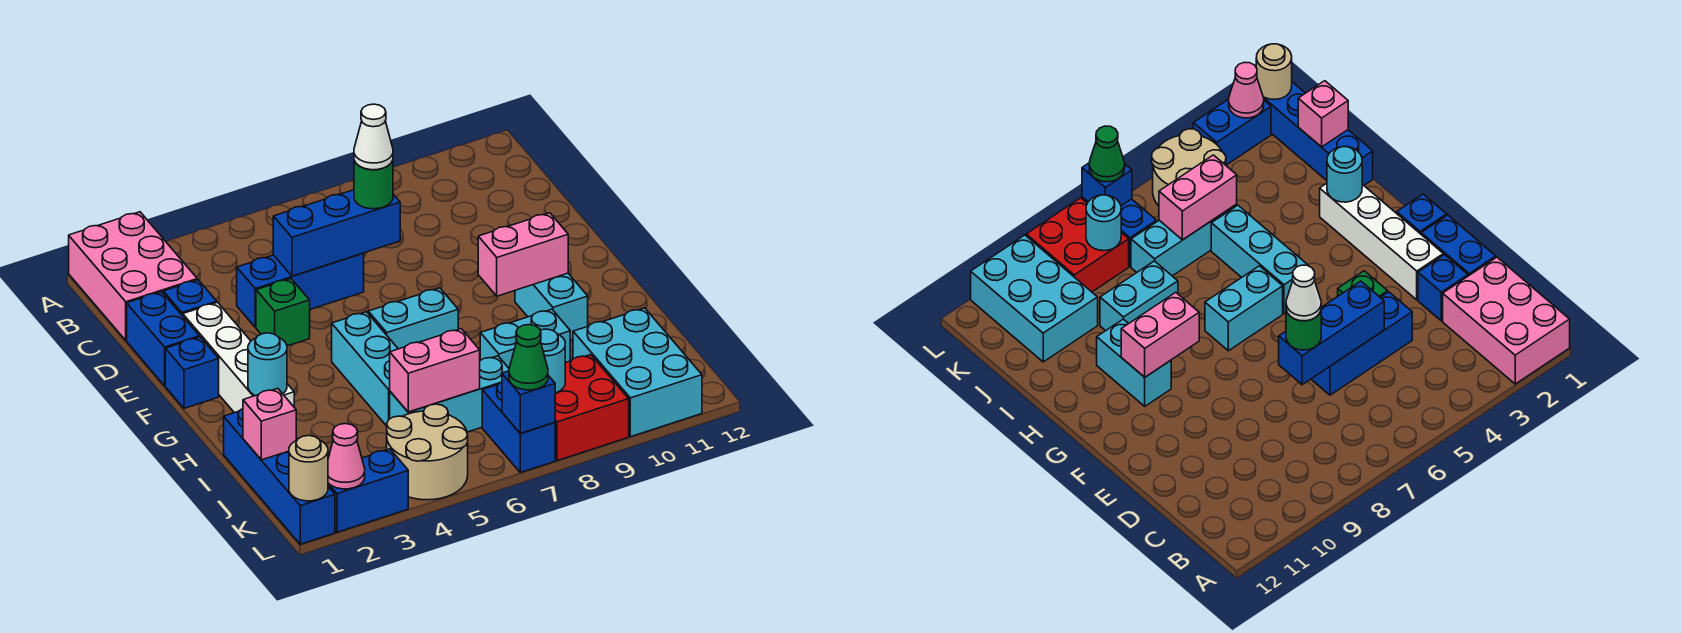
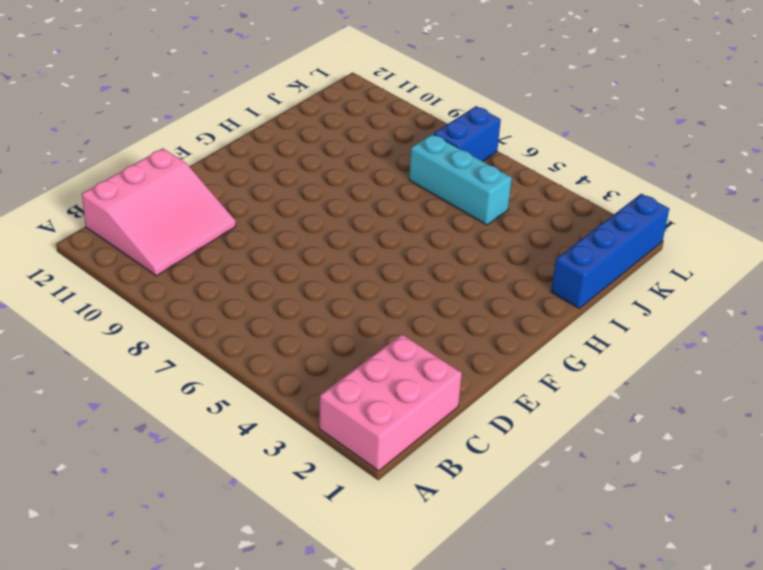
pink 3x3 slope [82,148,236,276] -> none
none -> blue 1x2 brick [127,292,199,386]
none -> blue 1x1 brick [163,280,217,316]
none -> blue 1x3 brick [237,253,364,327]
none -> white 1x4 brick [183,302,294,413]

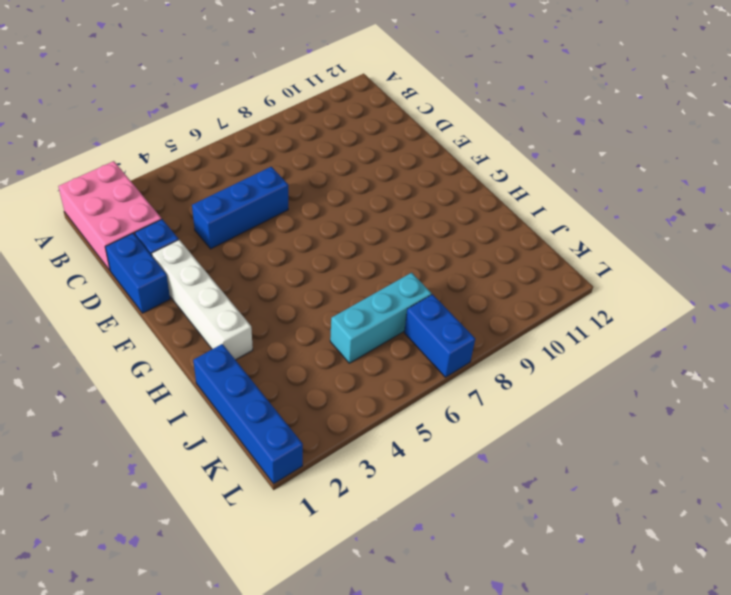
none -> green 1x1 brick [256,279,310,346]
none -> blue 1x1 brick [165,337,219,408]
none -> cyan 1x3 brick [332,312,398,426]
none -> cyan 1x2 brick [368,288,458,349]

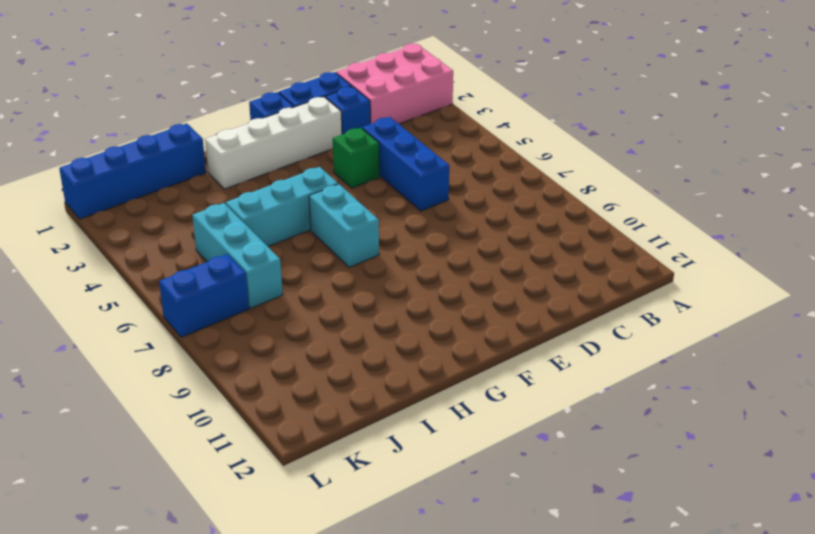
none -> cyan 1x2 brick [515,273,588,341]
none -> cyan 1x2 brick [480,309,570,368]
none -> cyan 2x3 brick [573,308,702,437]
none -> tan 2x2 round brick [387,404,468,500]

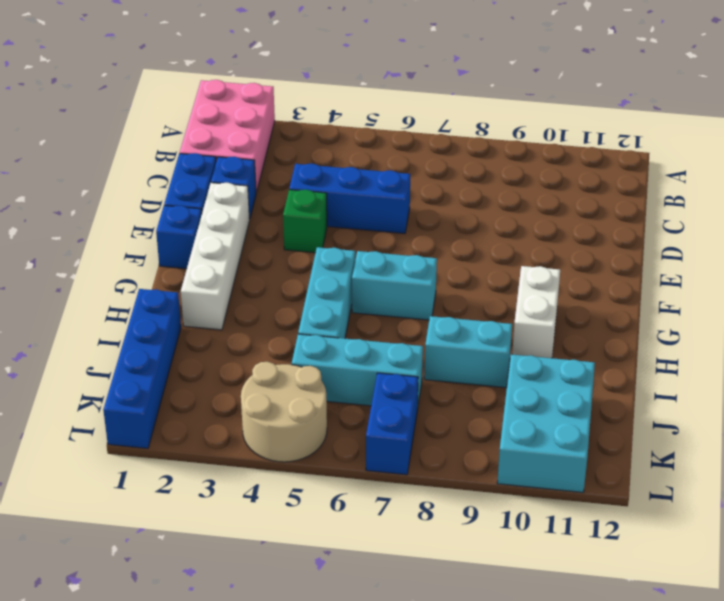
white 1x2 brick [512,266,560,358] -> cyan 1x2 brick [515,273,588,341]
none -> red 2x2 brick [555,355,629,461]
none -> blue 1x2 brick [328,449,408,532]
none -> blue 1x3 brick [273,190,400,276]
none -> pink 1x2 brick [478,213,568,296]

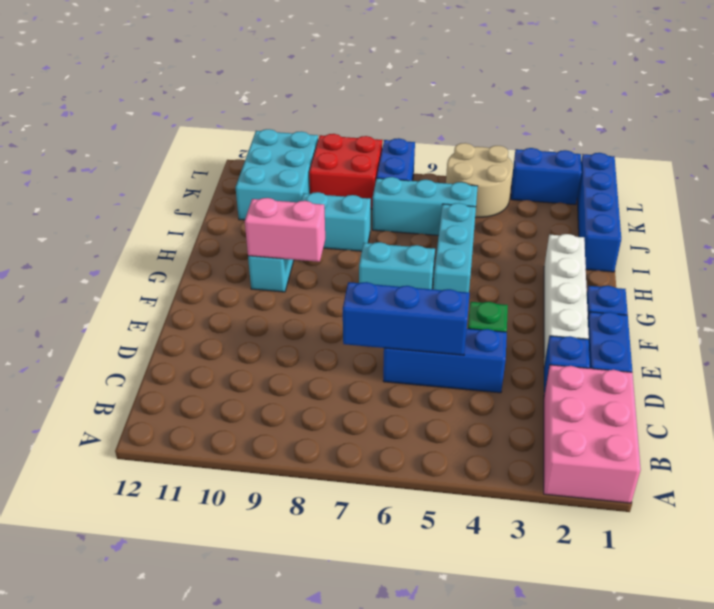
none -> cyan 1x1 round brick [248,333,287,396]
none -> pink 1x1 brick [243,388,296,460]
none -> pink 1x2 brick [390,329,480,412]
none -> cyan 1x1 round brick [540,329,565,393]

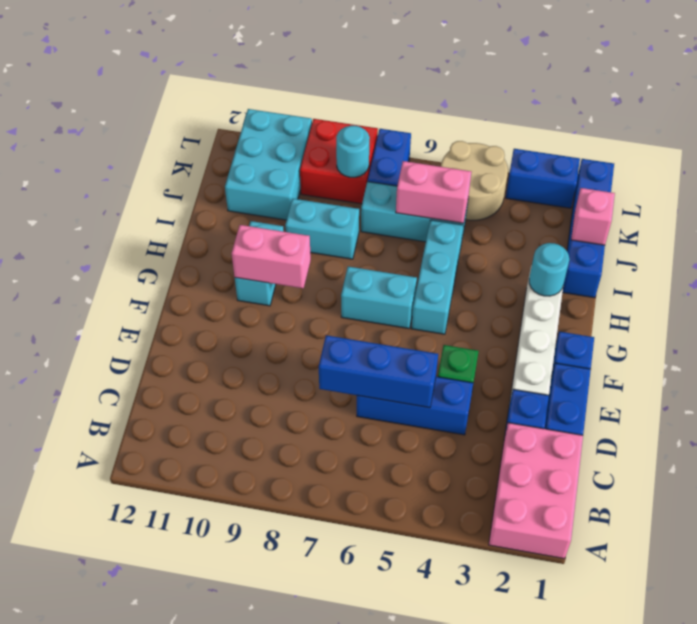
none -> tan 1x1 round brick [289,436,328,501]
none -> pink 1x1 cone [328,424,365,489]
none -> blue 1x1 brick [502,371,555,433]
none -> green 1x1 round brick [354,160,393,209]

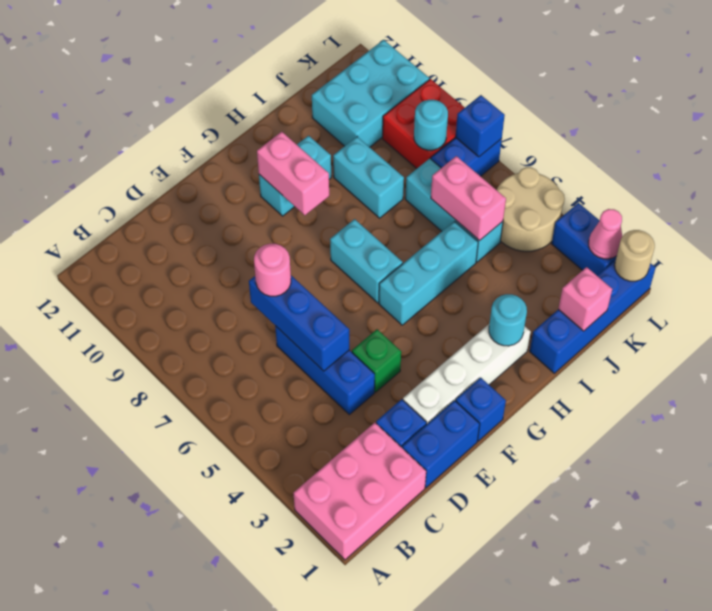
pink 1x1 round brick [254,244,291,296] -> green 1x1 round brick [354,160,393,209]
none -> green 1x1 cone [509,325,548,390]
none -> white 1x1 cone [354,104,393,170]

